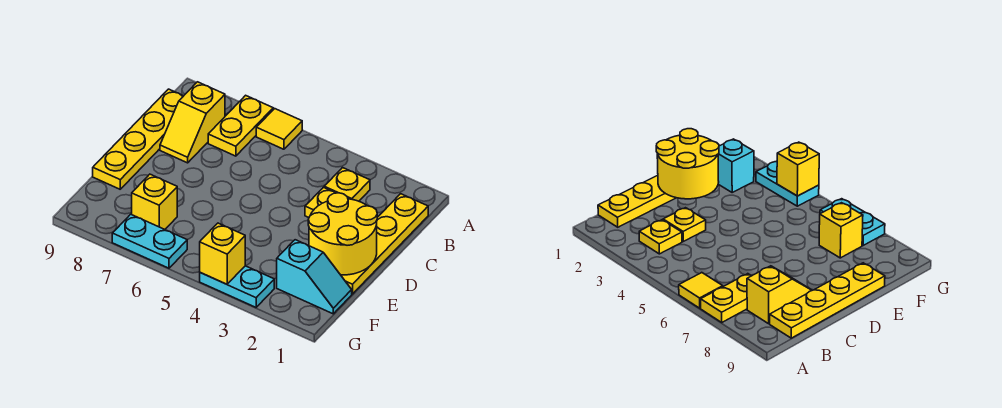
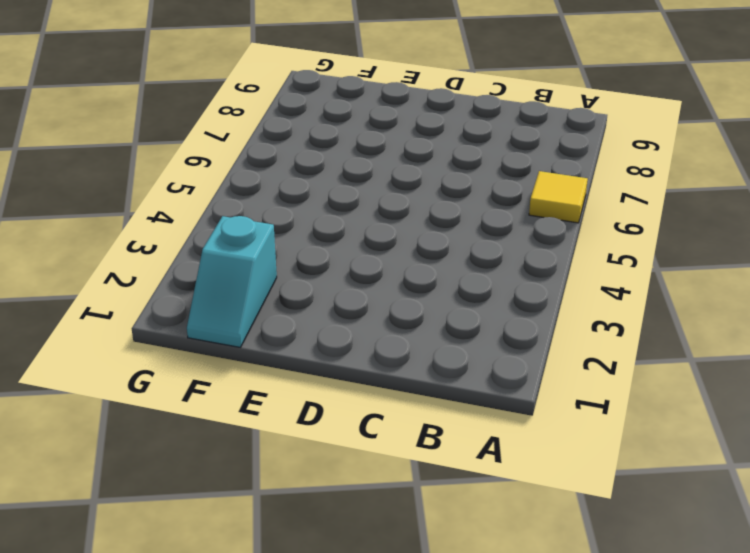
none -> yellow 1x2 plate [208,95,273,156]
none -> yellow 1x4 plate [341,194,428,294]
none -> yellow 1x1 plate [324,168,370,201]

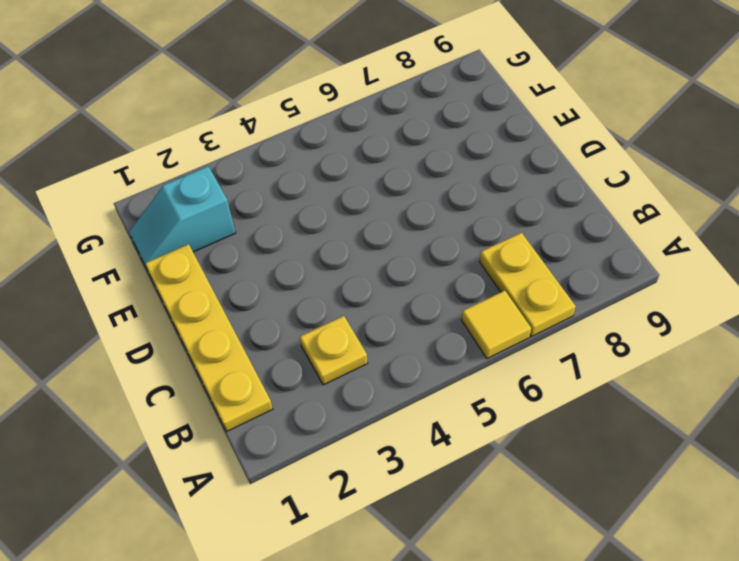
none -> yellow 1x2 slope [160,82,225,163]
none -> yellow 1x4 plate [93,89,183,189]
none -> yellow 1x1 plate [305,187,335,217]

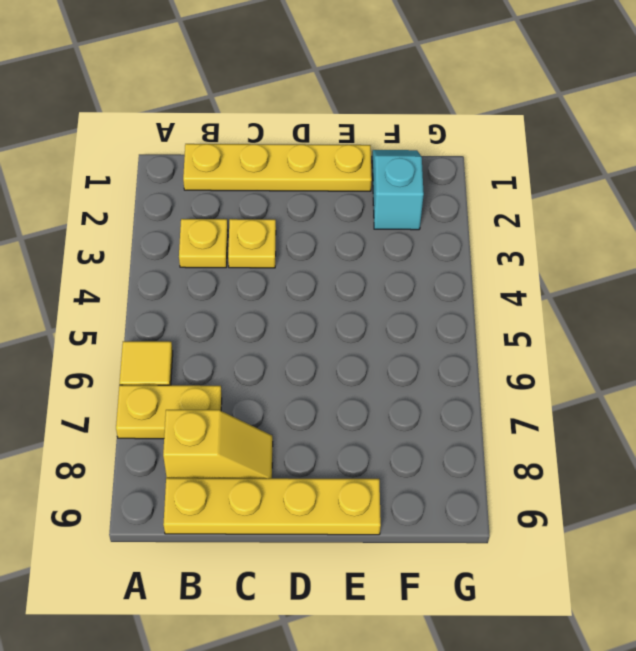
none -> yellow 1x1 brick [132,174,177,229]
none -> cyan 1x2 plate [200,266,274,307]
none -> cyan 1x2 plate [112,214,187,268]

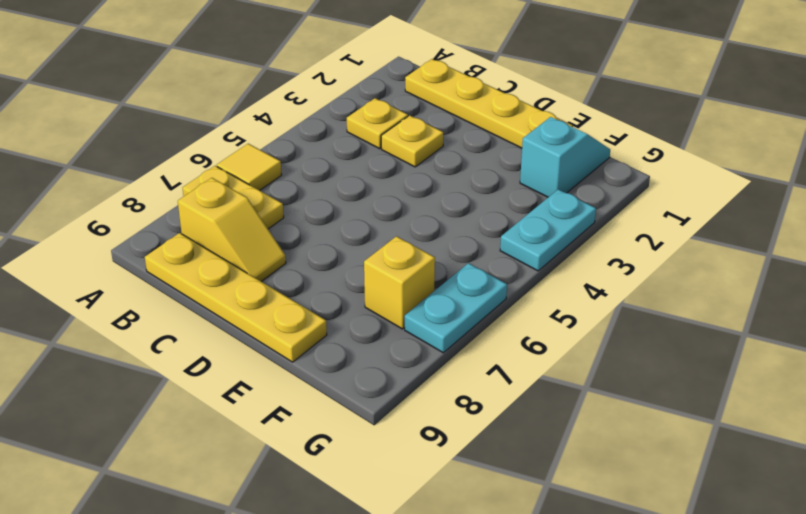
none -> yellow 2x2 round brick [308,193,377,275]
none -> yellow 1x1 brick [200,223,245,284]

